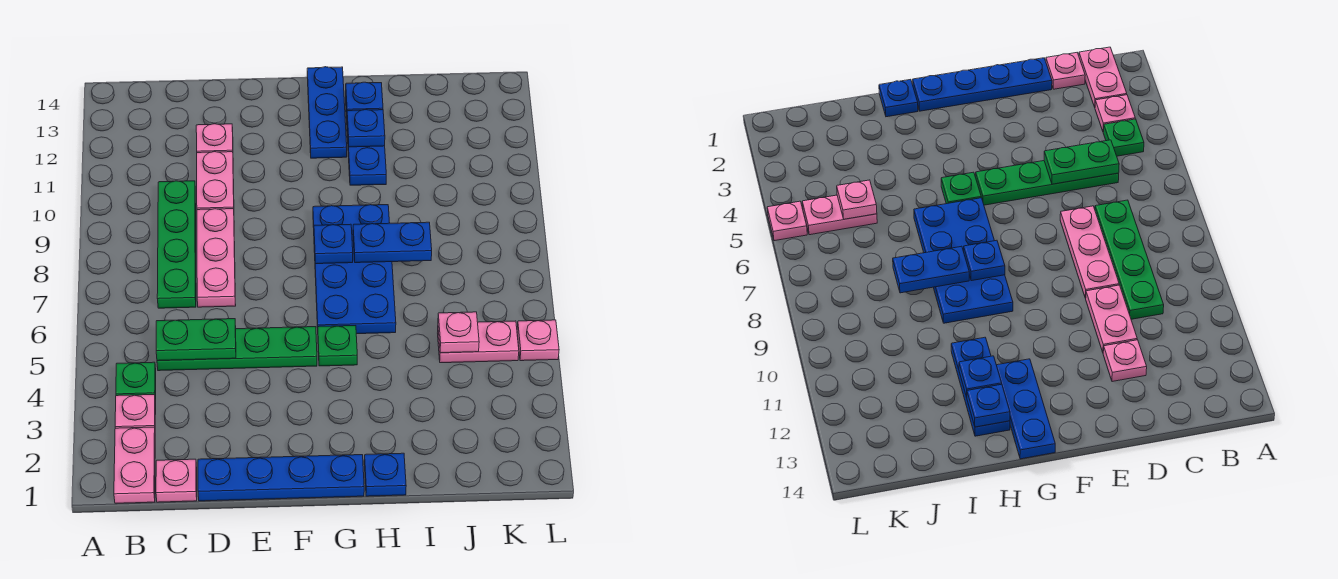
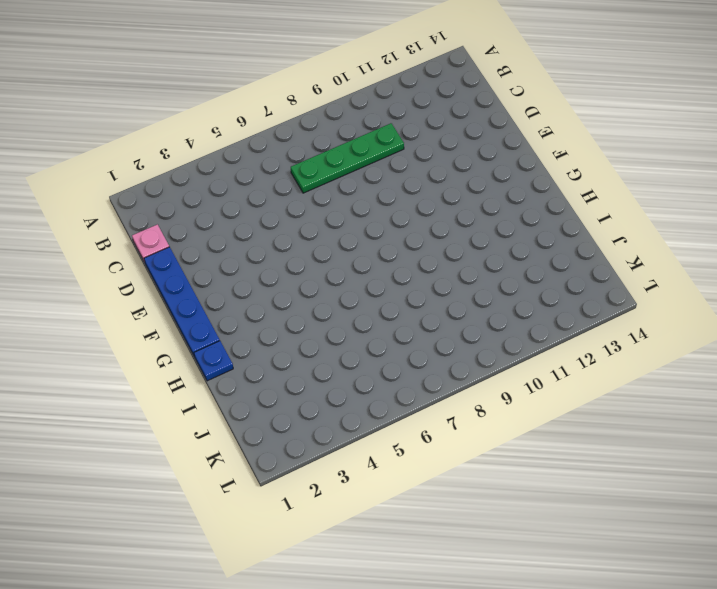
none -> pink 1x2 plate [114,427,155,503]
none -> pink 1x1 plate [115,395,156,428]
none -> green 1x1 plate [116,362,156,401]

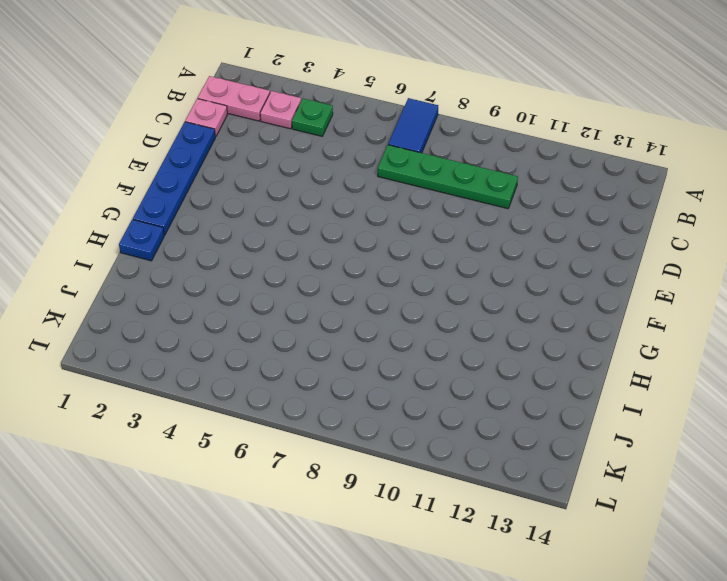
blue 1x2 tile [388,98,438,153] -> none
none -> green 1x4 plate [157,327,317,371]
none -> pink 1x3 plate [197,209,236,307]
none -> pink 1x2 plate [197,152,234,210]

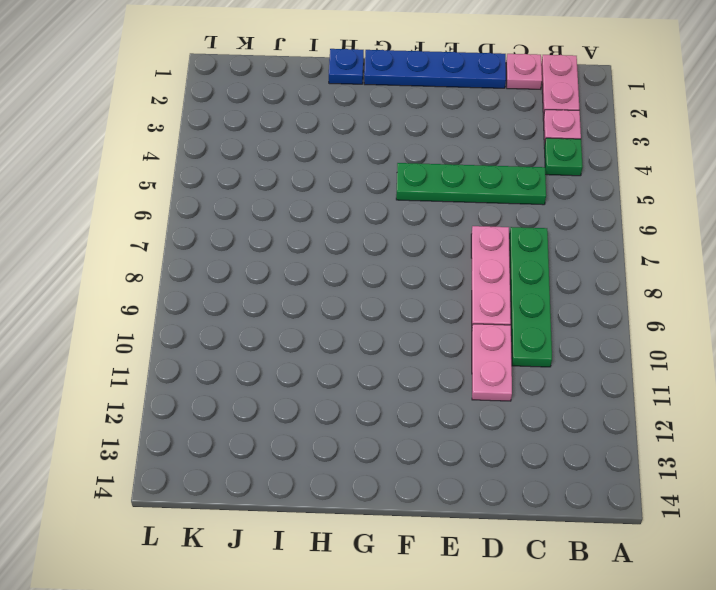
none -> pink 1x1 plate [196,124,233,153]
none -> green 1x1 plate [318,326,357,366]
none -> blue 2x4 plate [313,205,396,334]

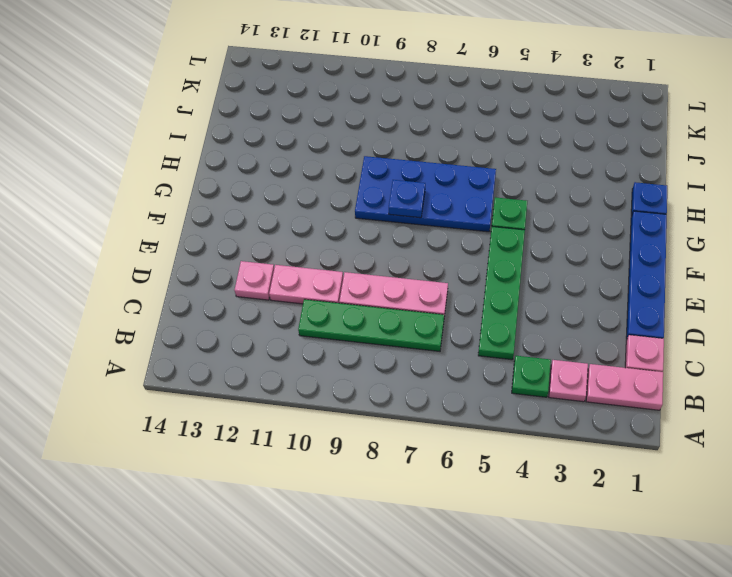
none -> blue 1x3 plate [307,67,347,158]
none -> blue 1x3 plate [346,107,386,185]
none -> pink 1x2 plate [438,321,519,363]

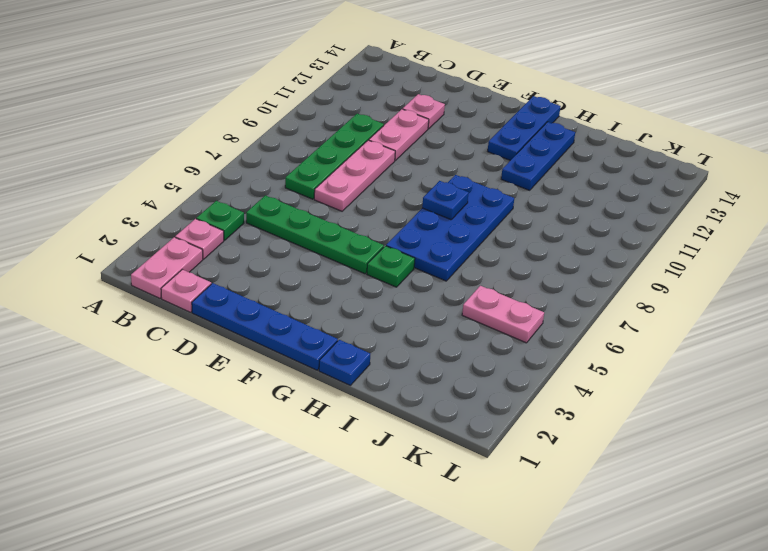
none -> pink 1x1 plate [517,320,559,361]
none -> green 1x2 plate [156,318,236,361]
none -> blue 1x2 plate [353,222,432,263]

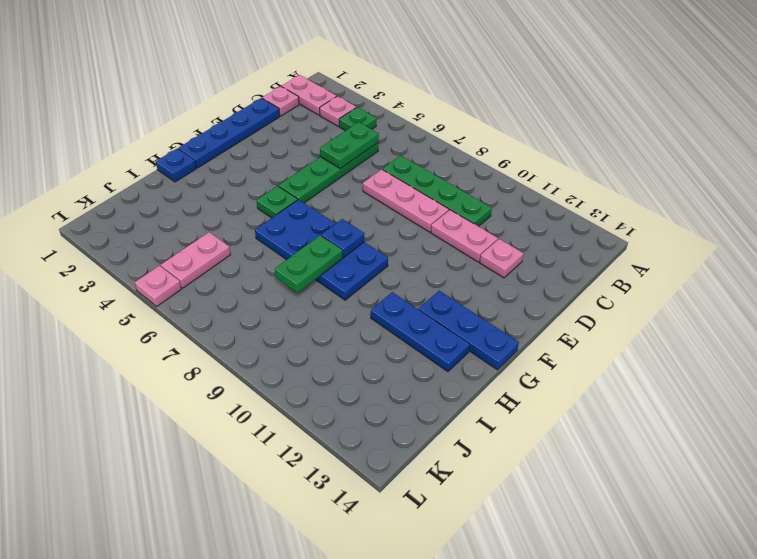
green 1x2 plate [275,235,343,293] -> blue 1x2 plate [353,222,432,263]
none -> blue 1x1 plate [347,110,385,147]
none -> blue 1x1 plate [346,82,383,111]
none -> pink 1x1 plate [438,312,479,353]

